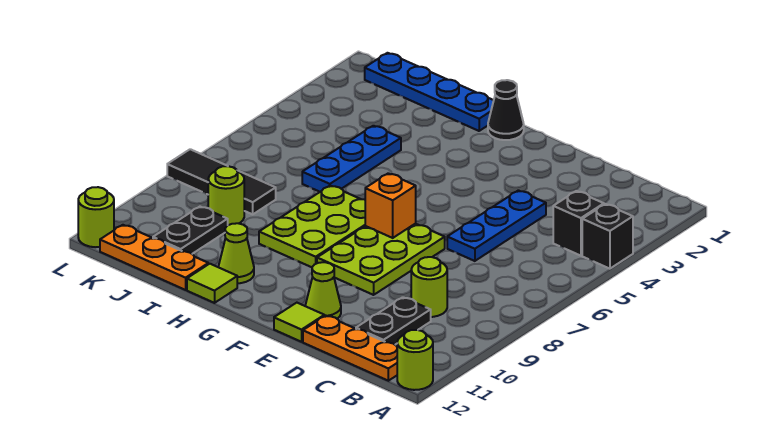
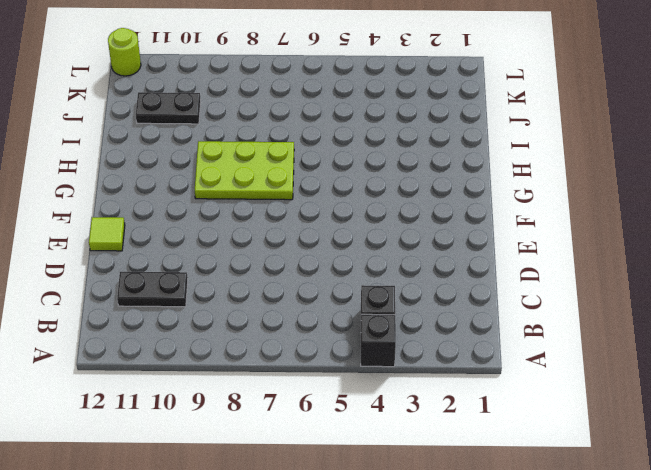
none -> lime 1x1 round brick [397,330,433,390]
none -> orange 1x3 plate [303,316,397,381]
none -> lime 1x1 round brick [411,257,447,317]

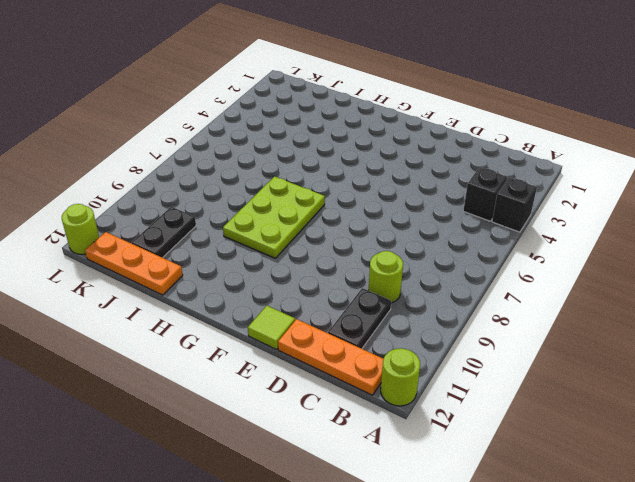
none -> blue 1x3 plate [447,190,546,261]
none -> lime 2x3 plate [317,224,445,295]
none -> lime 1x1 cone [305,262,341,318]

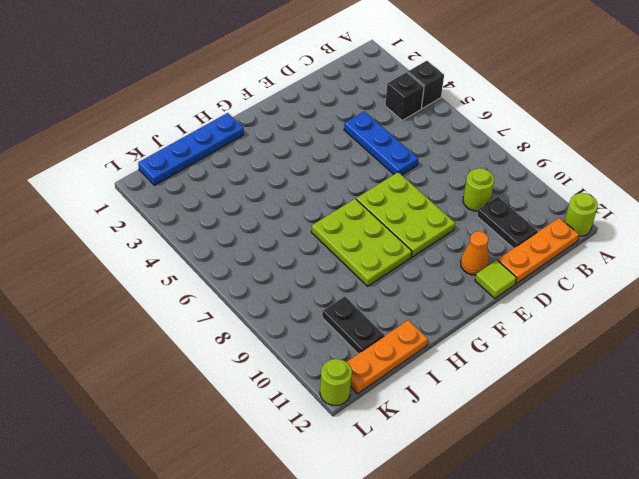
orange 1x1 cone [461,231,489,275] -> lime 1x1 cone [305,262,341,318]
none -> black 1x1 cone [488,80,524,140]
none -> lime 1x1 cone [218,223,254,283]
none -> lime 1x1 tile [187,264,237,303]

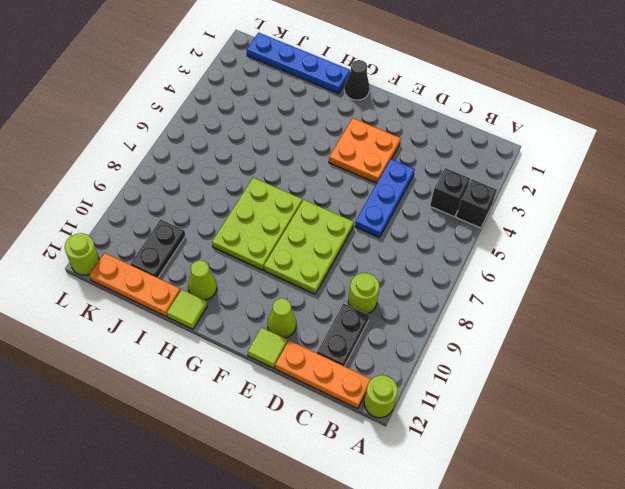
orange 2x2 plate [329,118,401,183] -> none
none -> blue 1x3 plate [302,126,401,192]
none -> black 1x3 tile [167,149,276,214]
none -> lime 1x1 round brick [208,166,244,225]

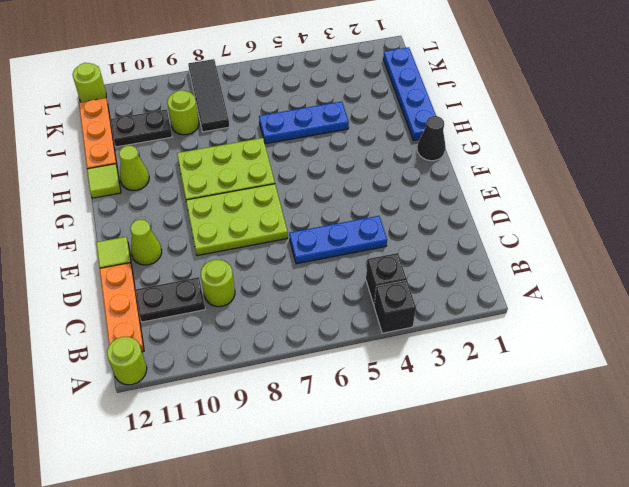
none -> orange 1x1 brick [365,173,416,238]

